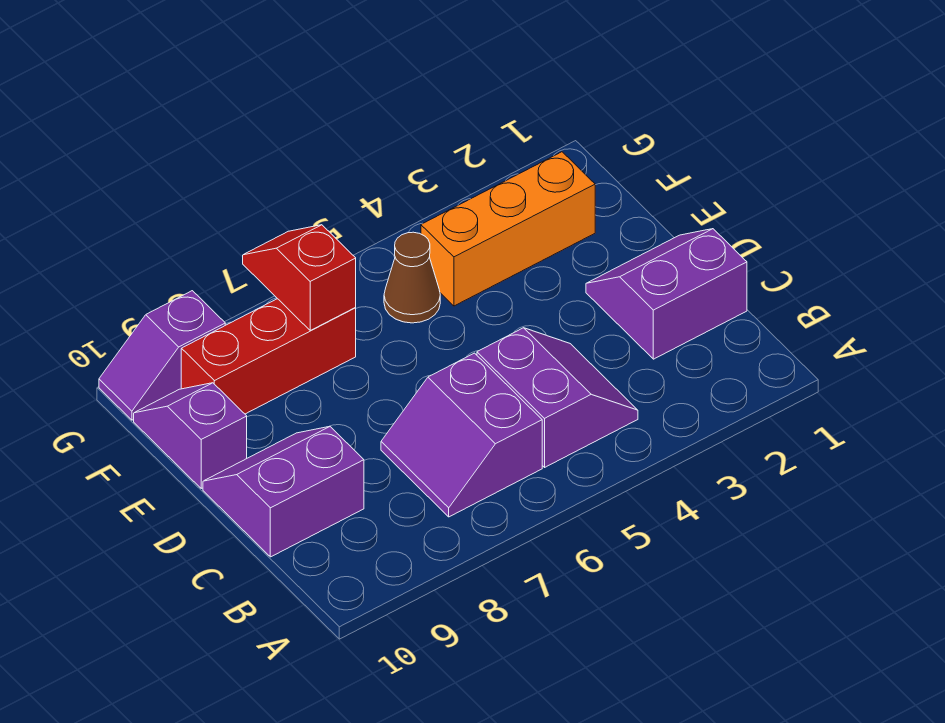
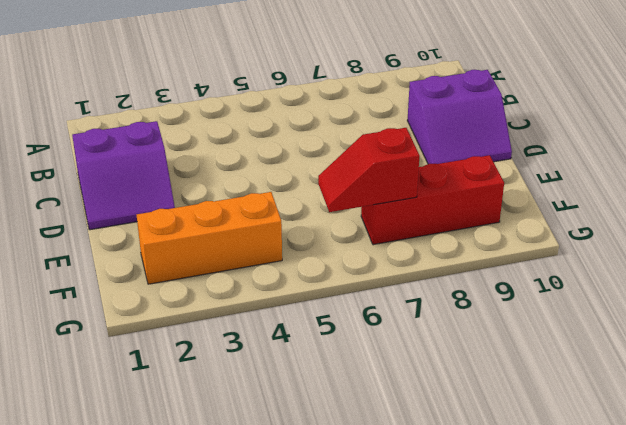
red 1x2 slope [318,128,420,212] -> red 1x2 slope turned to [243,225,356,330]
none -> purple 2x2 slope [477,328,638,467]
none -> purple 2x2 slope [381,353,542,517]

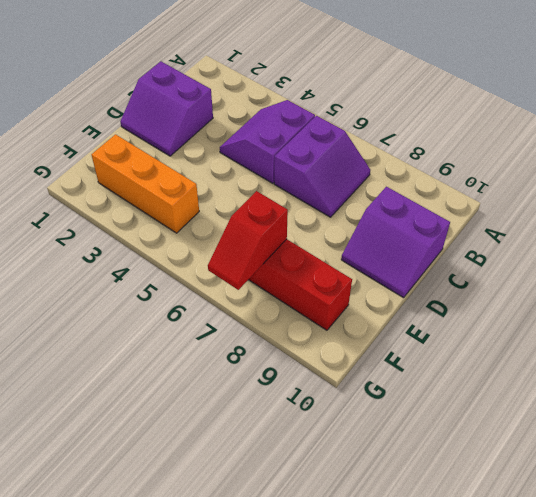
none -> purple 1x2 slope [134,383,247,488]
none -> brown 1x1 cone [384,232,440,323]

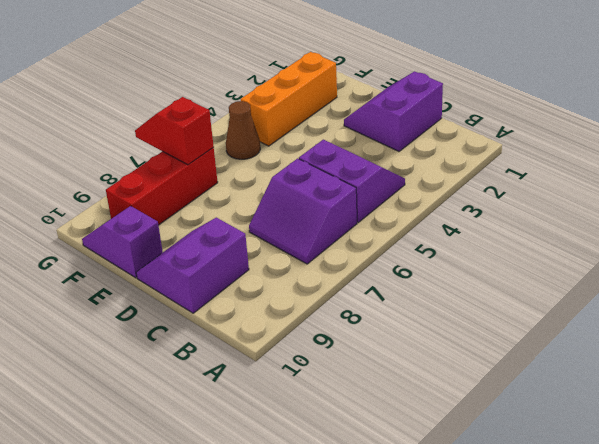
none -> purple 1x2 slope [99,291,225,420]

